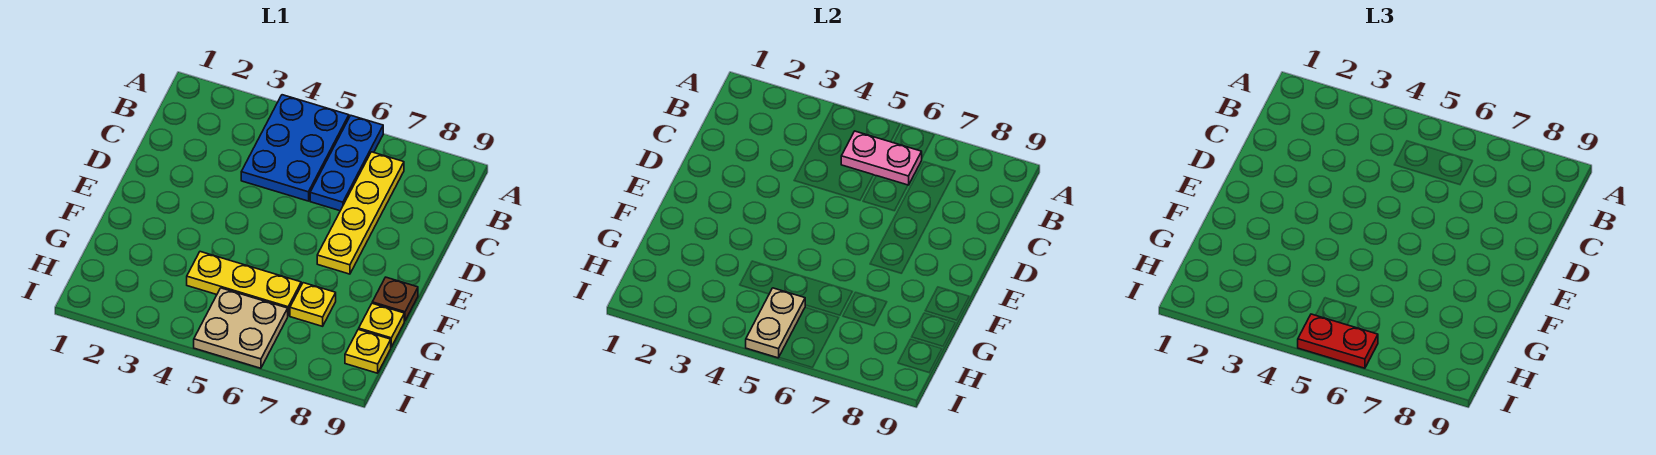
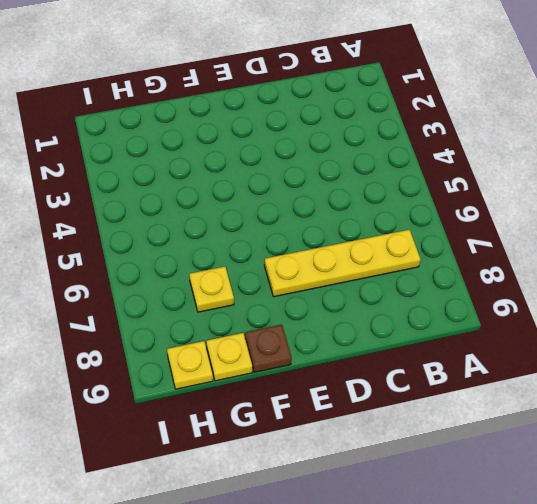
none -> blue 2x3 plate [241,95,349,201]
none -> blue 1x3 plate [310,116,383,211]
none -> yellow 1x3 plate [187,252,301,315]

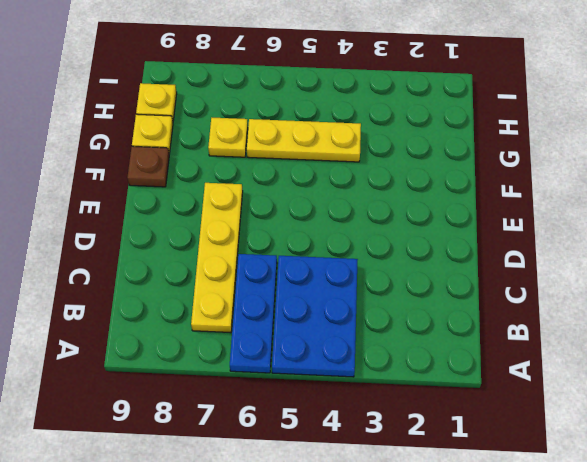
none -> tan 2x2 plate [194,288,288,368]
none -> pink 1x2 plate [841,131,922,185]
none -> tan 1x2 plate [746,288,805,358]

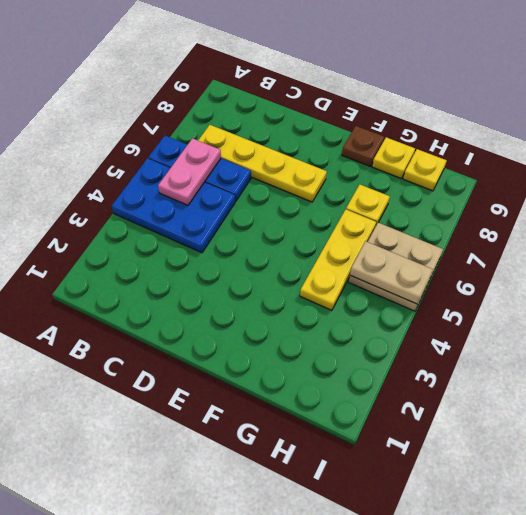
none -> red 1x2 plate [1298,314,1378,368]

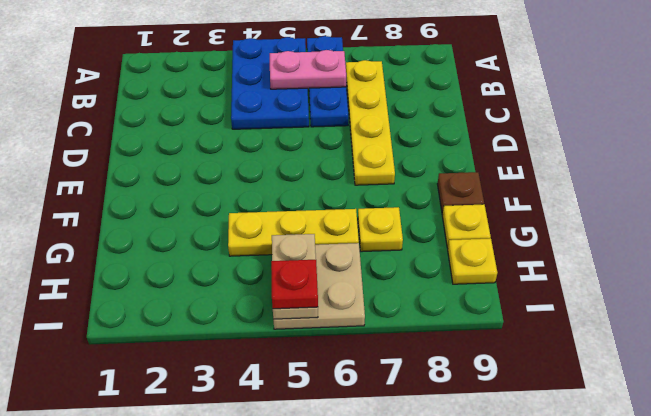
red 1x1 plate [271,260,318,309] -> red 1x2 plate [1298,314,1378,368]

